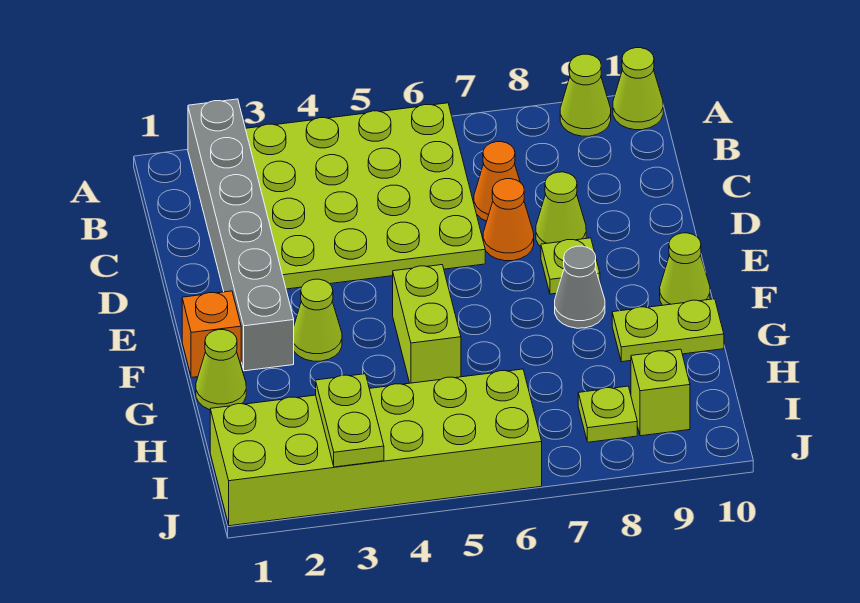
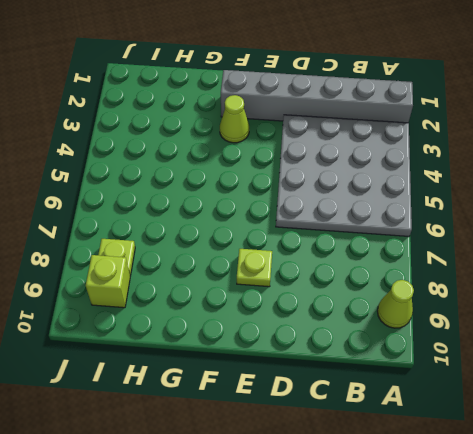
grey 4x4 plate [276,115,412,236] -> lime 4x4 plate [245,103,485,289]
none -> lime 1x1 cone [613,48,663,130]
none -> orange 1x1 cone [474,142,520,221]
none -> orange 1x1 cone [483,179,534,261]

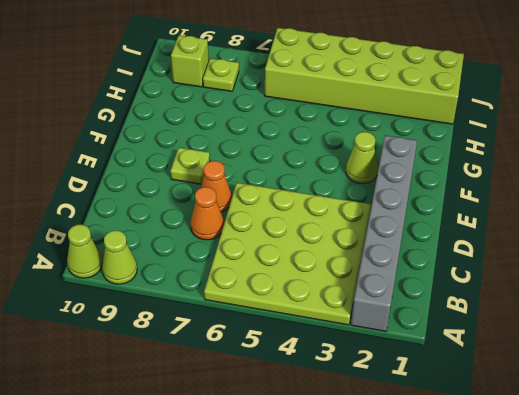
none -> lime 1x1 cone [536,172,586,247]
none -> orange 1x1 brick [182,291,241,378]
none -> lime 1x2 brick [393,265,461,383]

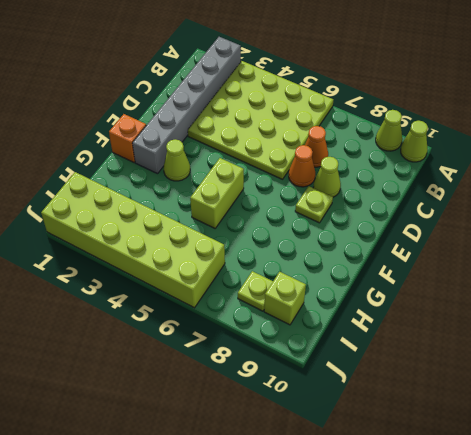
none -> grey 1x1 cone [555,246,605,328]
none -> lime 1x1 cone [660,233,710,305]
none -> lime 1x1 cone [196,330,246,410]

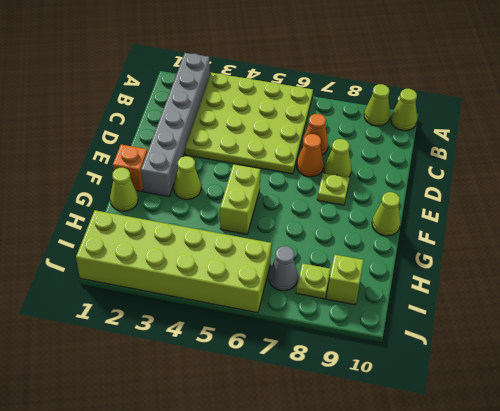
grey 1x1 cone [269,246,298,291] -> grey 1x1 cone moved to [555,246,605,328]
none -> lime 1x2 plate [612,299,724,362]
none -> lime 1x2 plate [316,374,384,467]

